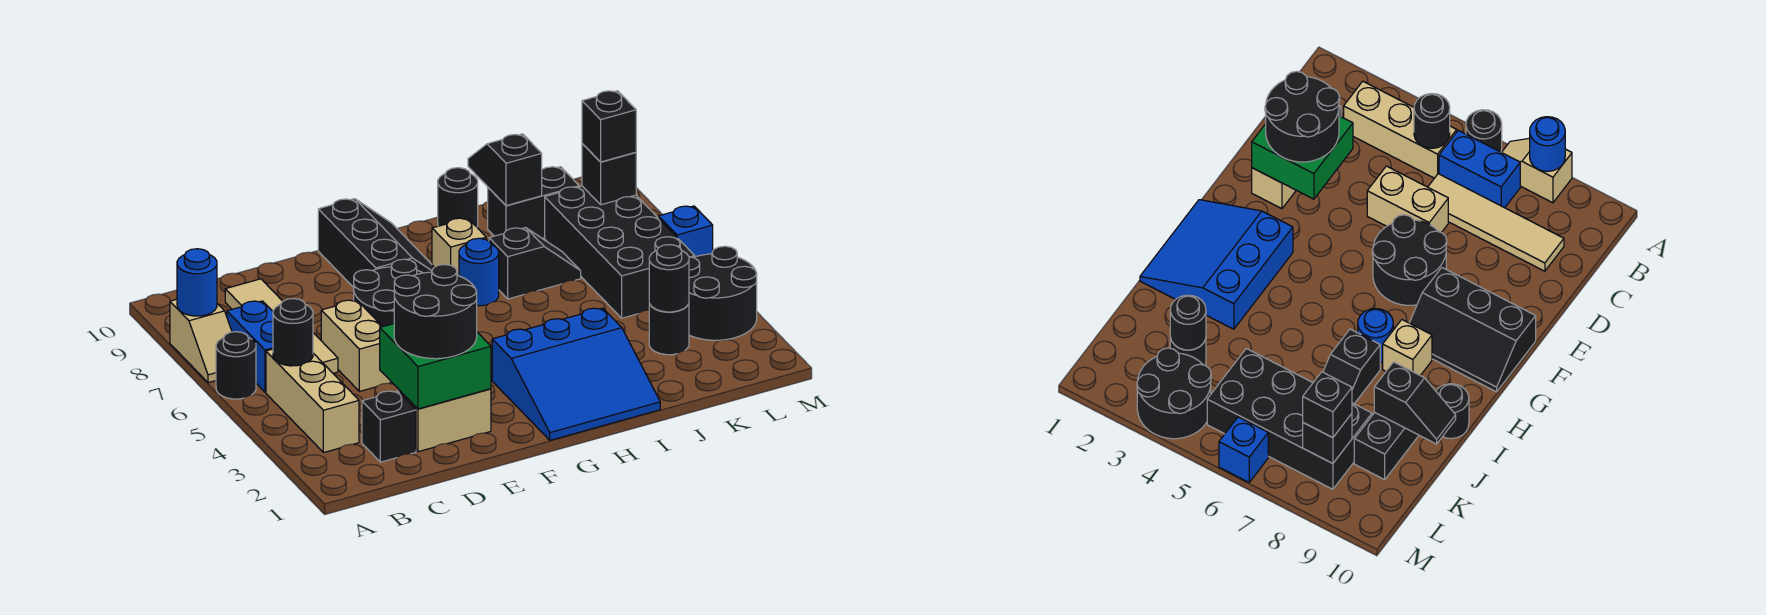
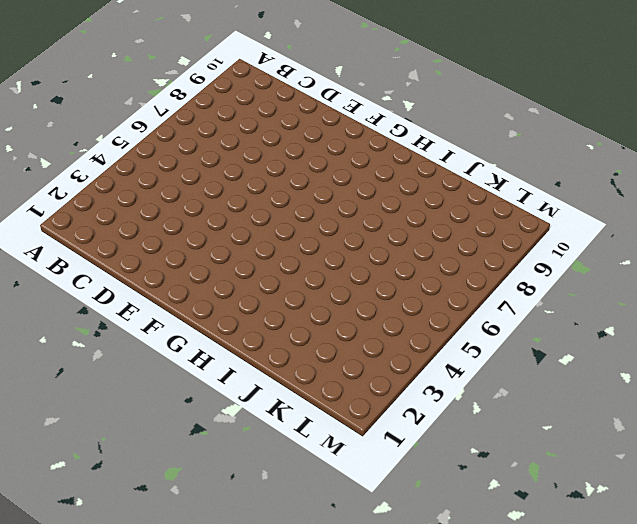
none -> black 1x1 round brick [216,332,256,399]
none -> tan 1x2 slope [170,299,232,383]
none -> tan 1x3 brick [266,349,359,453]

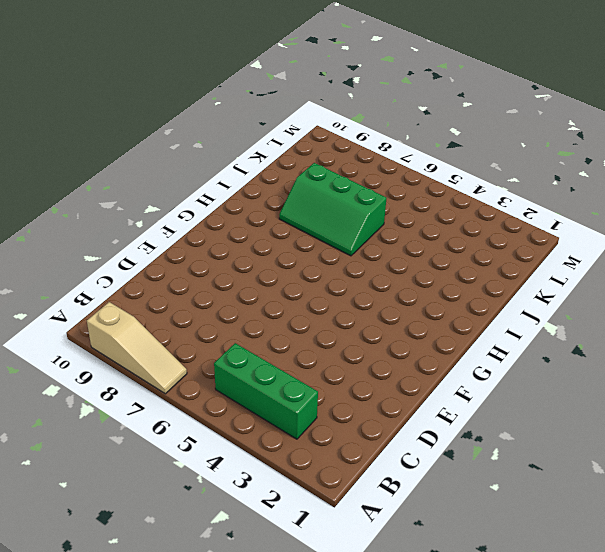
tan 1x3 slope [87,302,187,394] -> tan 1x2 slope [170,299,232,383]
green 1x3 brick [214,343,318,439] -> tan 1x3 brick [266,349,359,453]
green 2x3 slope [279,163,386,256] -> black 1x2 slope [489,228,581,299]
none -> black 1x1 round brick [216,332,256,399]
none -> blue 1x2 brick [227,301,273,392]
none -> black 1x1 brick [362,391,416,462]

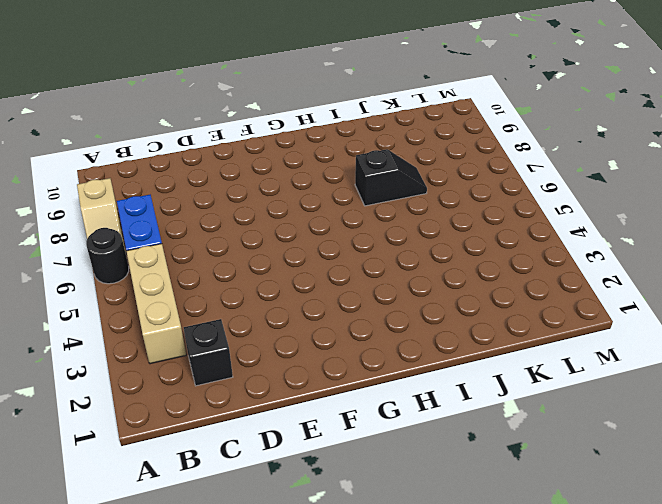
none -> tan 1x4 tile [225,279,338,373]
none -> tan 1x2 brick [399,389,491,452]
none -> tan 1x2 brick [321,300,392,391]

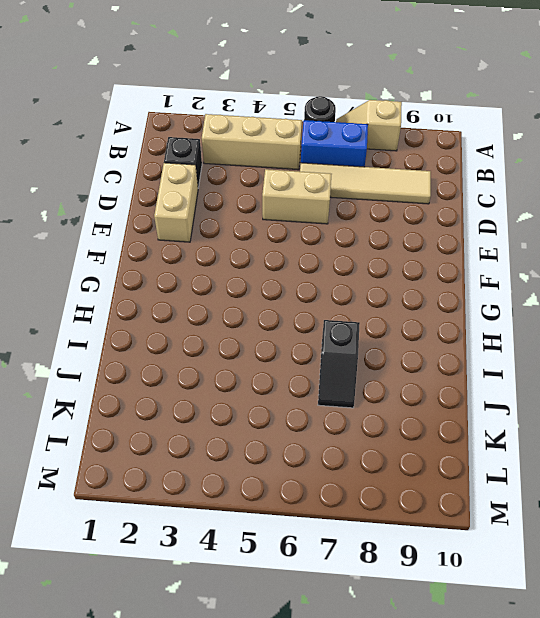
none -> black 2x2 round brick [354,259,422,326]
none -> black 2x3 slope [318,199,434,287]
none -> blue 3x3 slope [492,308,660,440]

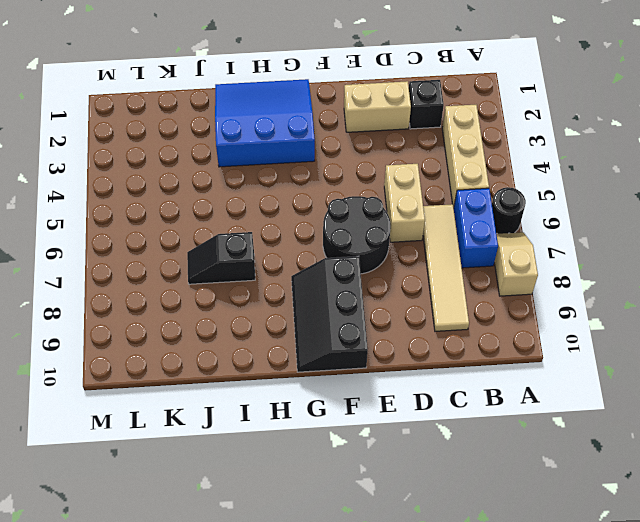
none -> blue 1x1 round brick [459,238,499,306]
none -> tan 1x1 brick [432,218,486,276]
none -> black 1x1 round brick [438,168,478,227]

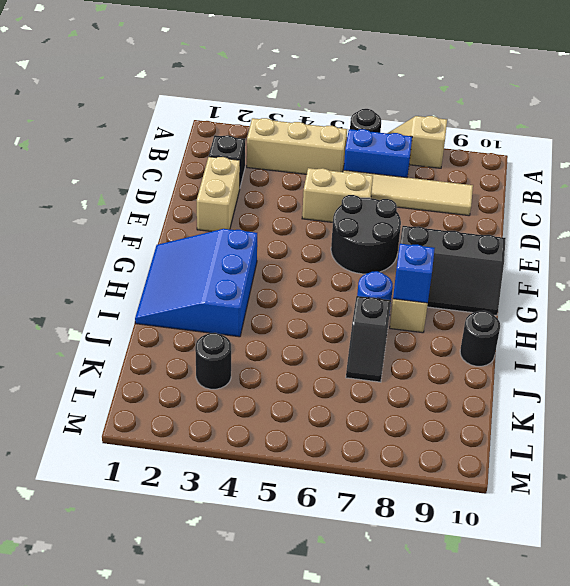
blue 1x1 brick [393,244,435,303] -> blue 1x1 brick moved to [658,206,713,257]
none -> black 1x2 brick [488,167,579,238]
none -> black 2x4 brick [545,186,695,318]
none -> black 2x2 round brick [689,246,757,340]

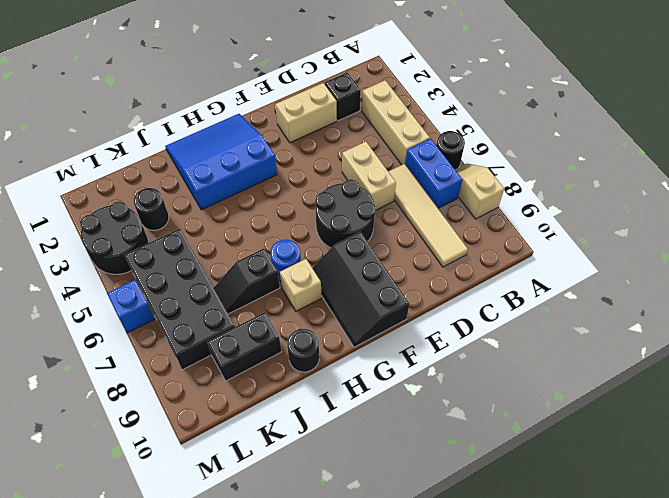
none -> blue 1x1 round brick [177,249,217,316]
none -> black 1x1 round brick [273,299,313,366]
none -> green 2x2 brick [380,324,491,409]

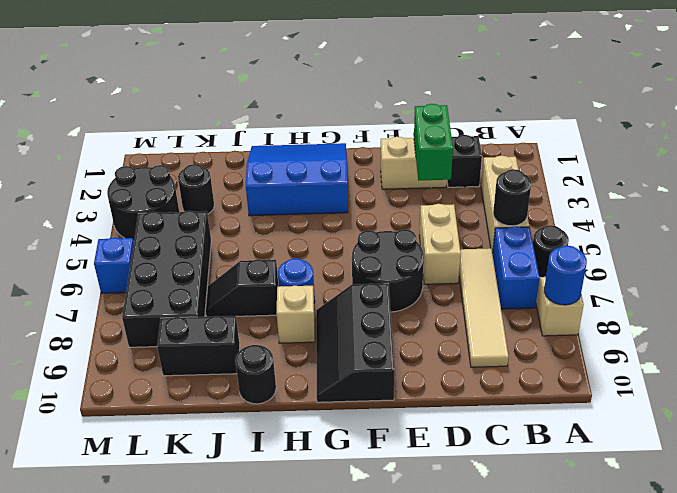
green 1x2 brick [414,104,453,181] -> green 2x2 brick [380,324,491,409]
none -> black 1x2 slope [468,134,542,206]
none -> black 1x1 round brick [649,245,689,312]
none -> black 1x1 brick [582,144,636,205]

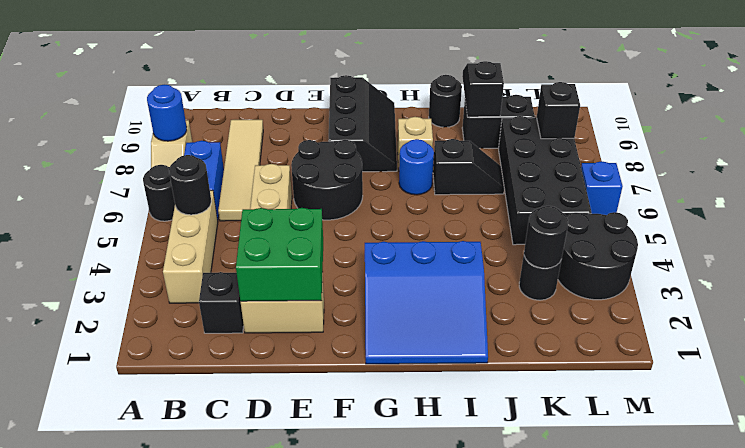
none -> black 2x2 round brick [394,265,477,359]
none -> black 1x1 brick [582,91,636,162]

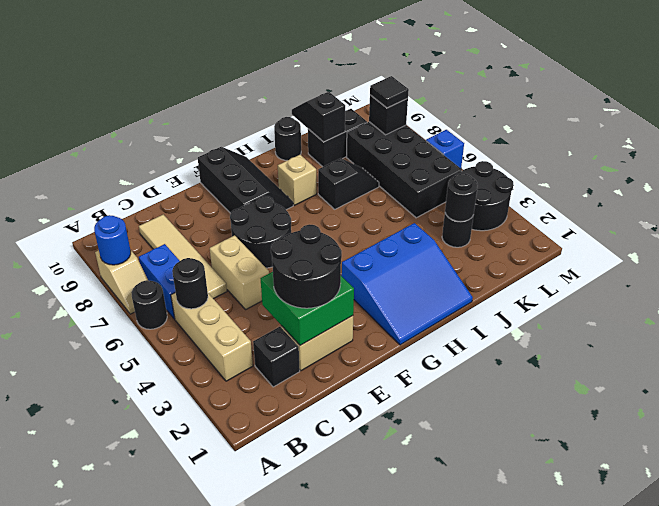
black 1x1 tile [370,76,409,108] -> black 1x1 brick [582,91,636,162]
none -> blue 1x1 round brick [459,238,499,306]

